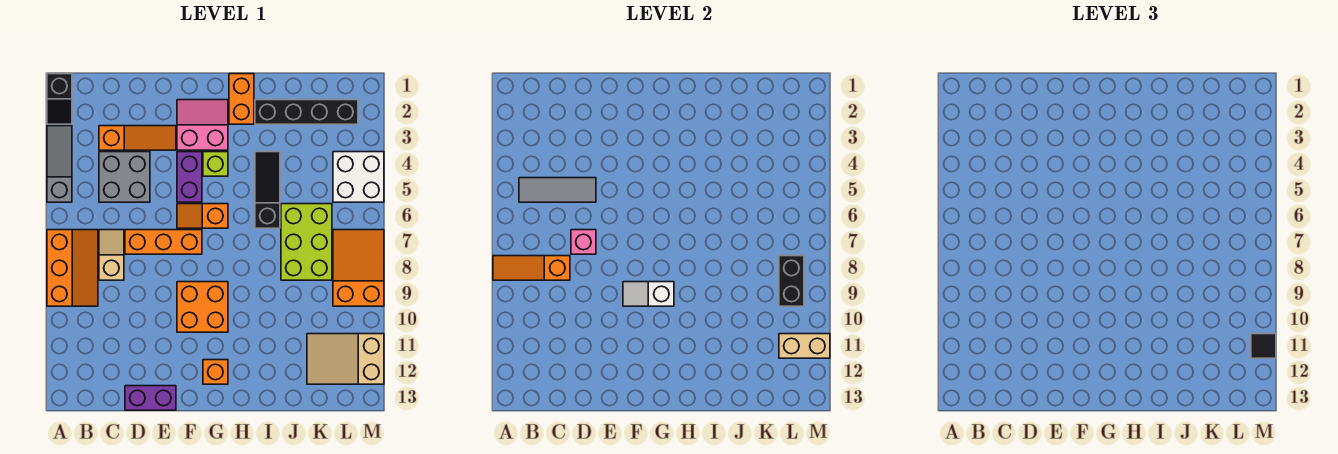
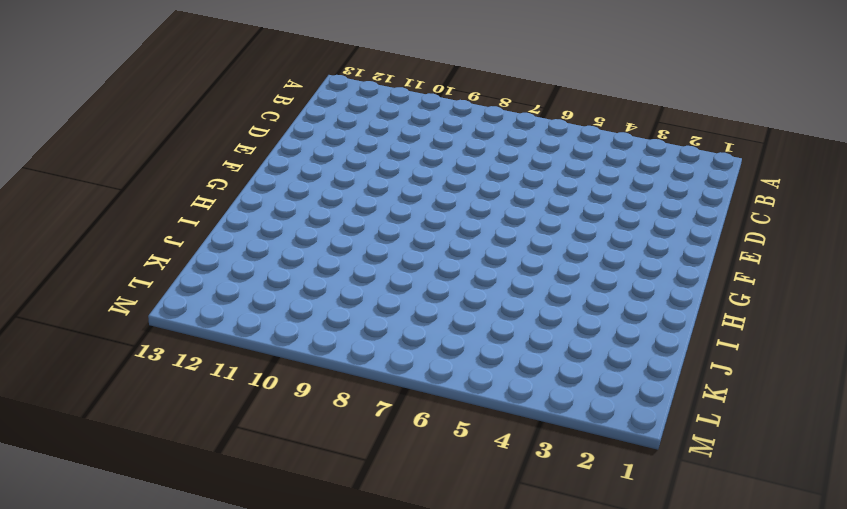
none -> black 1x2 slope [47,74,72,124]
none -> grey 1x3 slope [47,126,72,202]
none -> orange 2x3 slope [47,230,98,306]

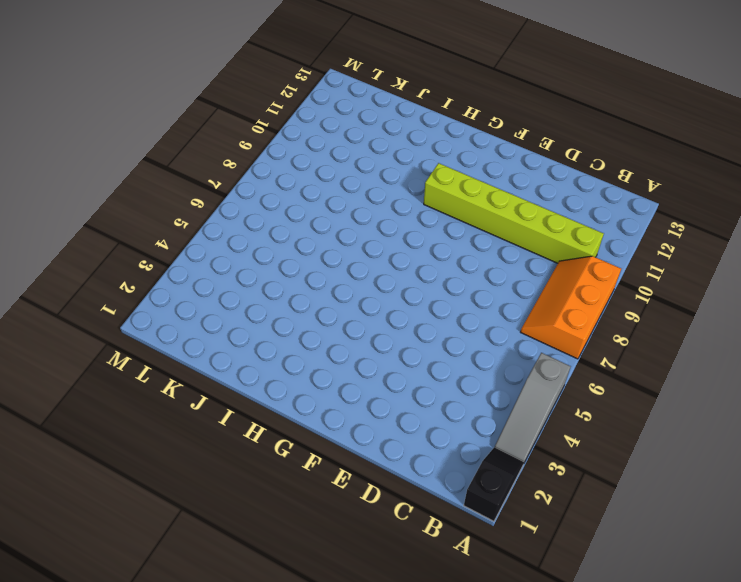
lime 1x6 brick [424,163,604,263] -> orange 2x2 brick [177,282,228,332]
none -> orange 1x3 slope [99,126,176,150]
none -> grey 2x2 brick [99,152,150,202]
none -> tan 1x2 slope [99,230,124,280]

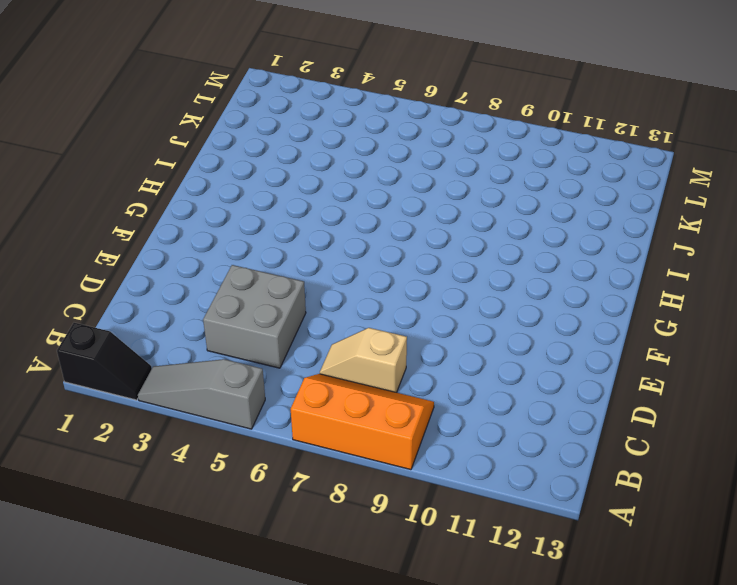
none -> orange 1x3 slope [99,126,176,150]
none -> orange 1x3 brick [125,230,202,254]
none -> purple 1x2 brick [125,386,176,410]

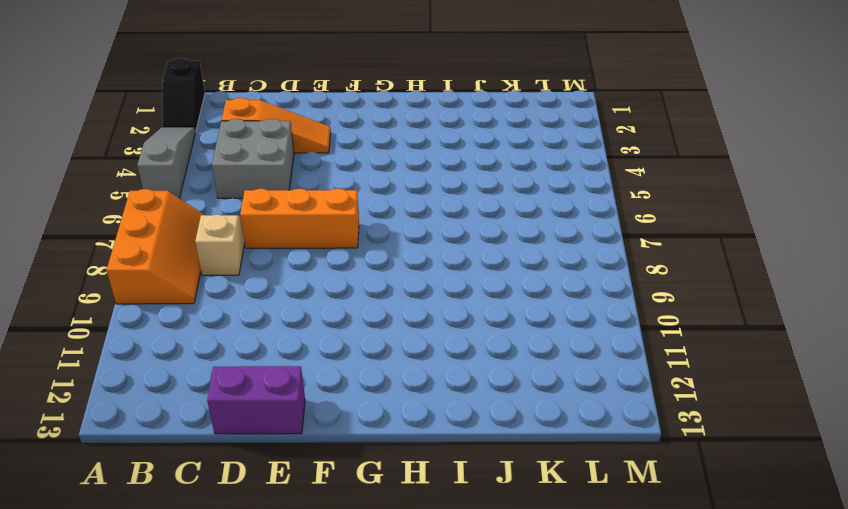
none -> pink 2x2 slope [177,100,228,150]
none -> purple 1x2 brick [177,152,202,202]
none -> orange 1x2 slope [177,204,228,228]

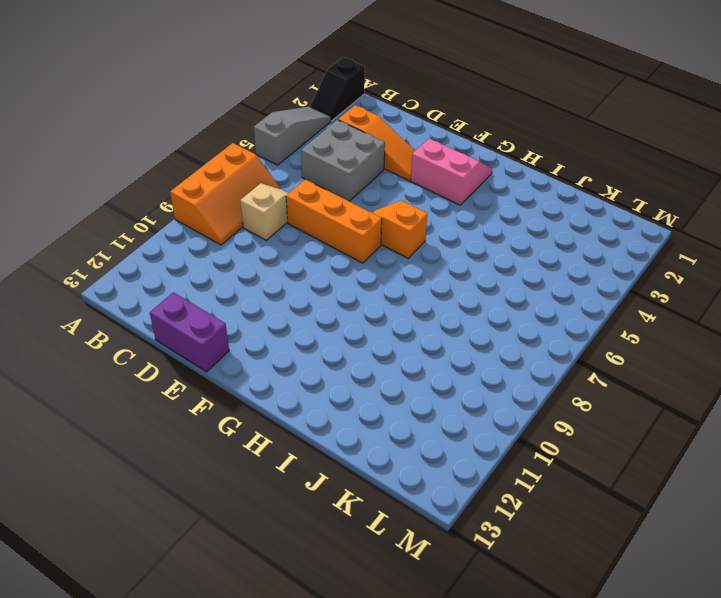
none -> purple 1x2 brick [177,152,202,202]
none -> orange 2x2 brick [177,282,228,332]
none -> lime 1x1 brick [203,152,228,176]

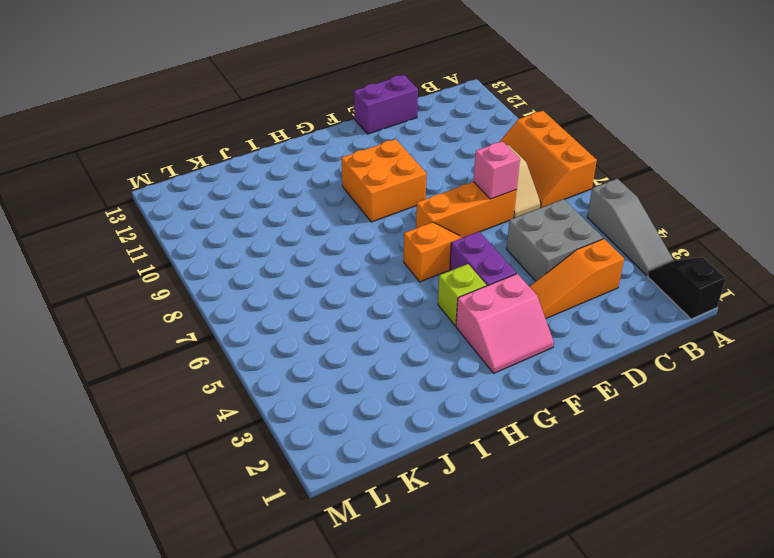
none -> orange 1x1 brick [203,360,228,384]
none -> orange 1x2 brick [229,74,254,124]
none -> black 1x4 brick [255,100,358,124]

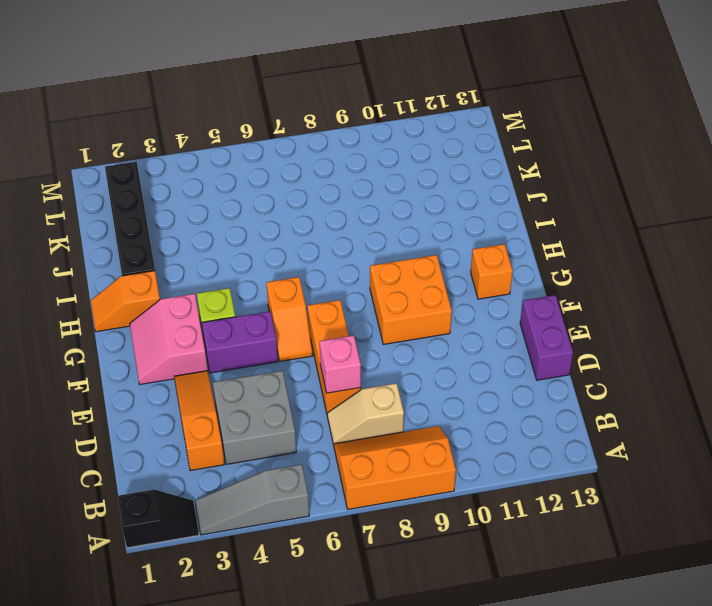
orange 1x2 slope [91,271,160,332] -> orange 1x2 brick [229,74,254,124]
none -> black 1x3 slope [255,152,280,228]
none -> lime 2x3 brick [281,204,332,280]
none -> tan 2x3 slope [307,334,384,384]

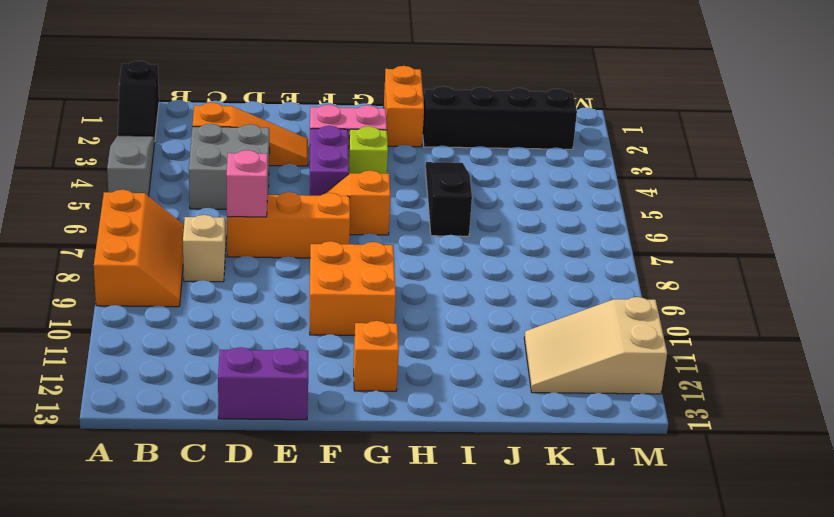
none -> lime 2x3 brick [281,204,332,280]
none -> white 2x2 brick [333,152,384,202]
none -> orange 2x3 slope [333,230,384,306]

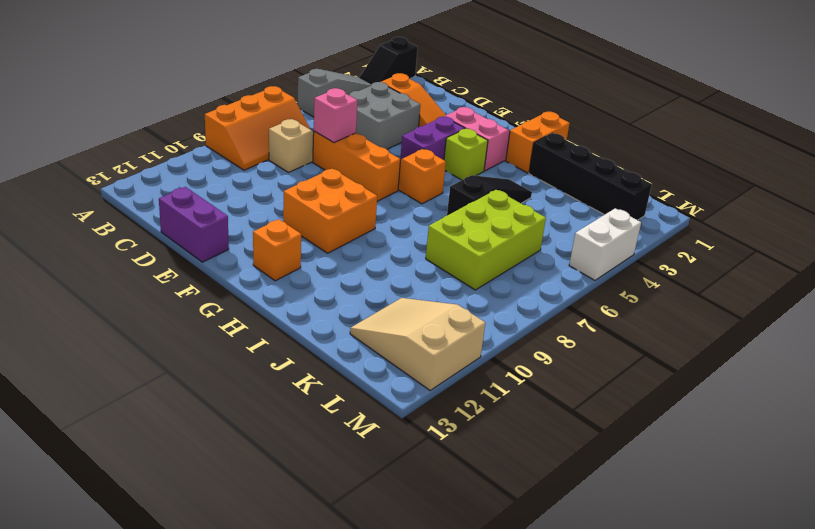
white 1x2 brick [569,208,641,280] -> white 2x2 brick [333,152,384,202]
none -> orange 2x3 slope [333,230,384,306]
none -> orange 1x3 slope [493,256,570,280]
none -> grey 1x3 tile [519,178,596,202]

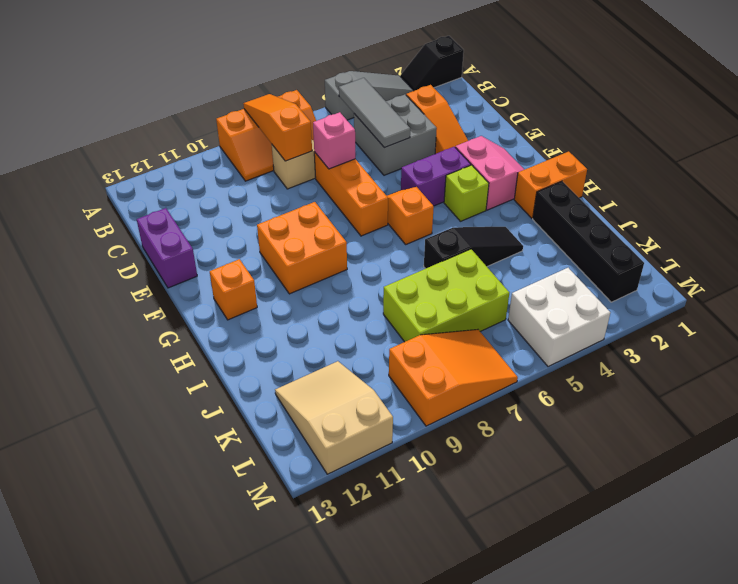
none -> white 1x2 slope [623,282,674,306]
none -> black 1x2 brick [779,256,804,306]
none -> tan 1x2 brick [779,334,830,358]

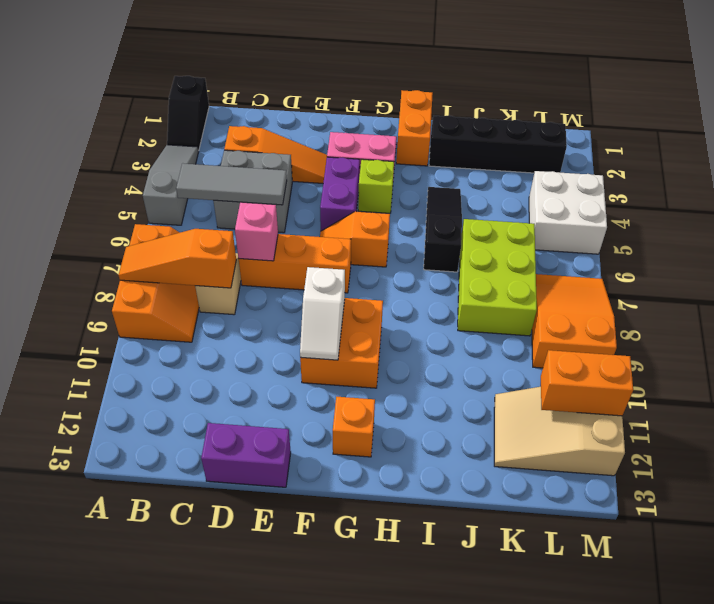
white 1x2 slope [300,267,345,360] -> white 1x2 slope turned to [623,282,674,306]
orange 1x2 brick [541,350,633,416] -> tan 1x2 brick [779,334,830,358]
none -> black 1x2 brick [779,256,804,306]
none -> black 1x1 tile [1251,334,1276,358]

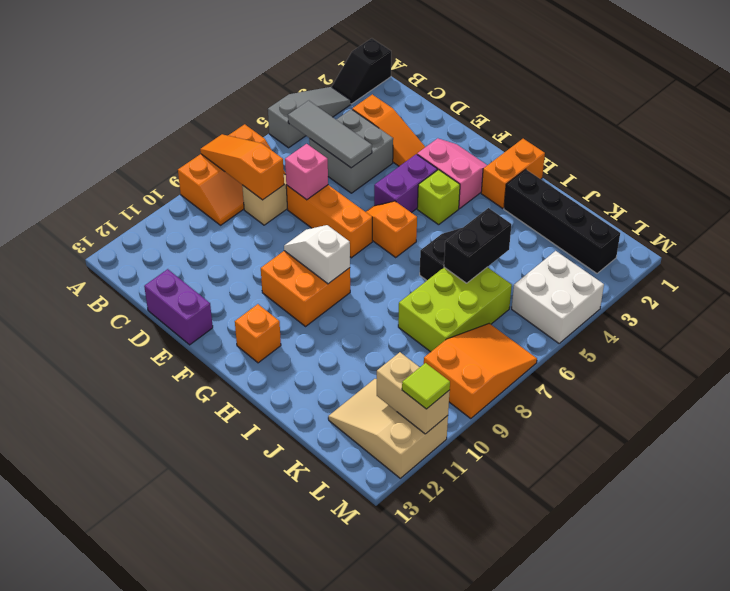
black 1x2 brick [444,208,511,283] -> black 1x2 brick moved to [779,256,804,306]
lime 1x1 tile [402,363,450,409] -> black 1x1 tile [1251,334,1276,358]

